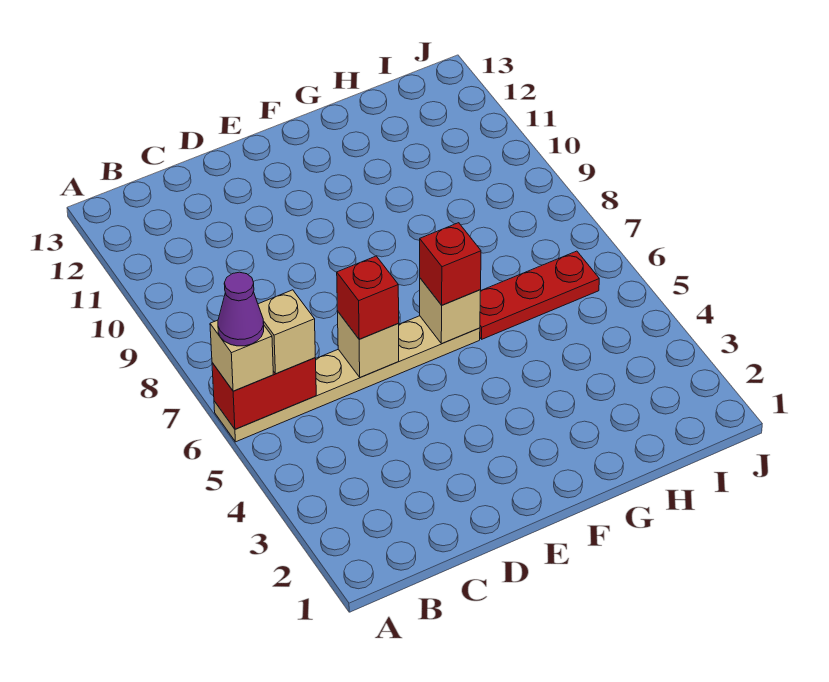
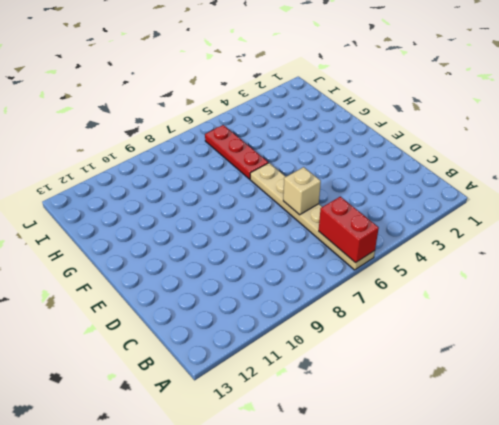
none -> tan 1x1 brick [420,278,481,344]
none -> tan 1x1 brick [210,320,273,391]

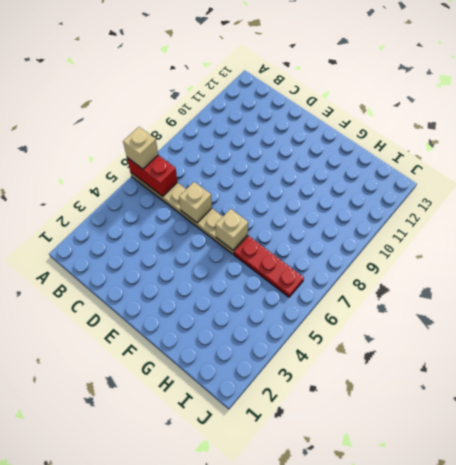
none -> tan 1x1 brick [258,290,315,374]
none -> red 1x1 brick [337,256,399,339]

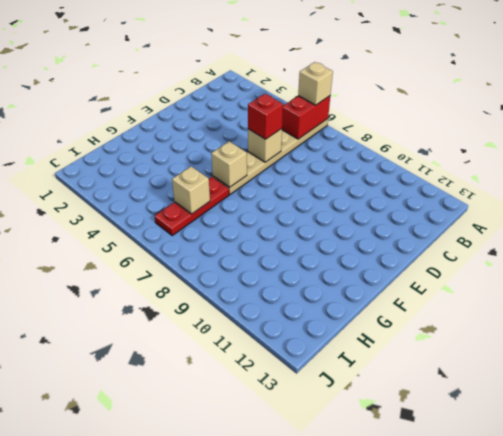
tan 1x1 brick [172,166,210,214] -> tan 1x1 brick moved to [258,290,315,374]
none -> red 1x1 brick [420,223,481,305]
none -> purple 1x1 cone [218,272,264,346]

